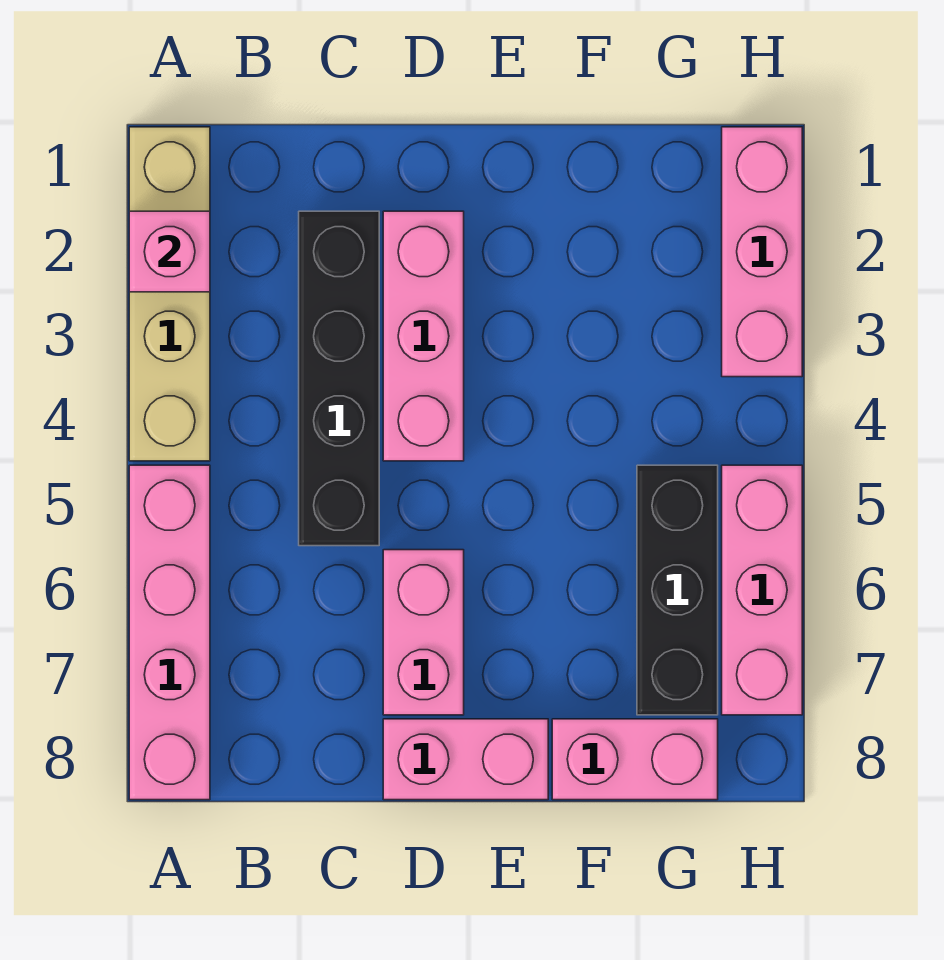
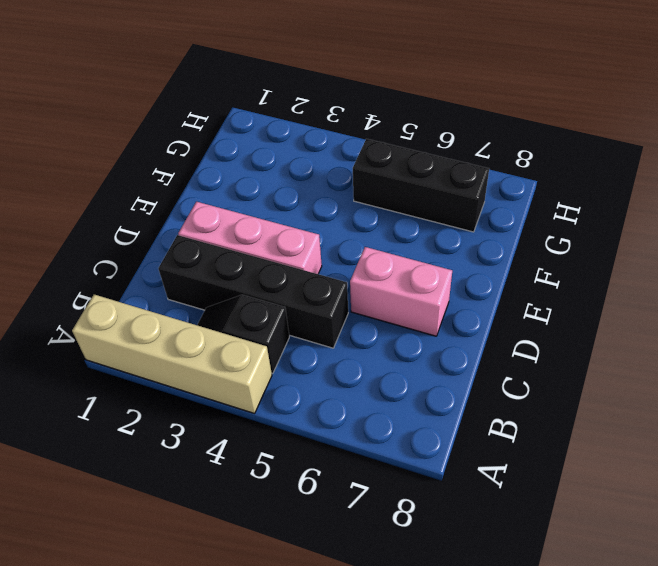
black 1x2 slope [197,295,289,374] -> none
none -> pink 1x4 brick [129,465,210,800]
none -> pink 1x2 brick [383,719,548,800]

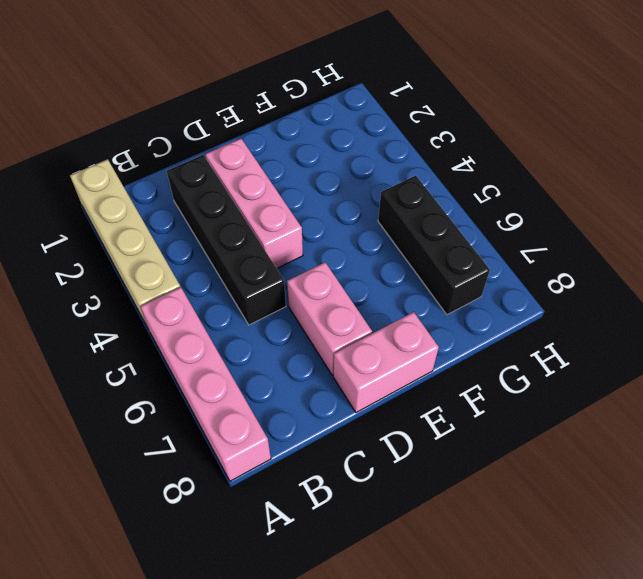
none -> pink 1x2 brick [552,719,718,800]
none -> pink 1x3 brick [722,127,802,377]

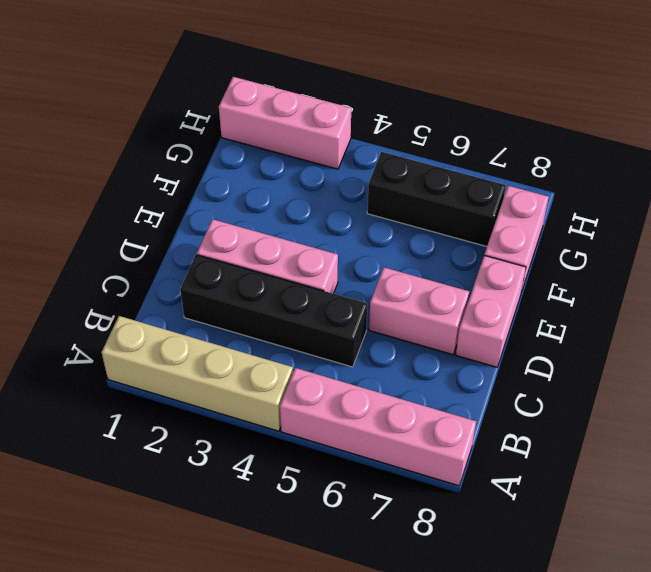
none -> pink 1x3 brick [722,465,802,715]
none -> pink 1x1 brick [129,211,210,292]

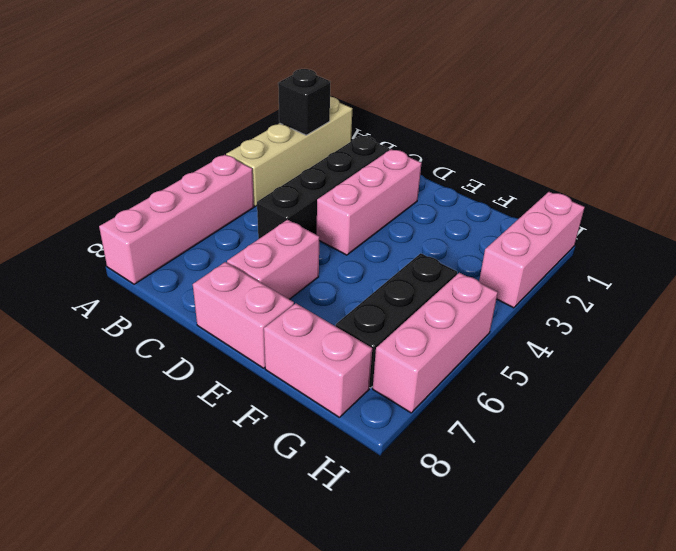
black 1x1 brick [278,69,330,135] -> pink 1x1 brick [129,211,210,292]

